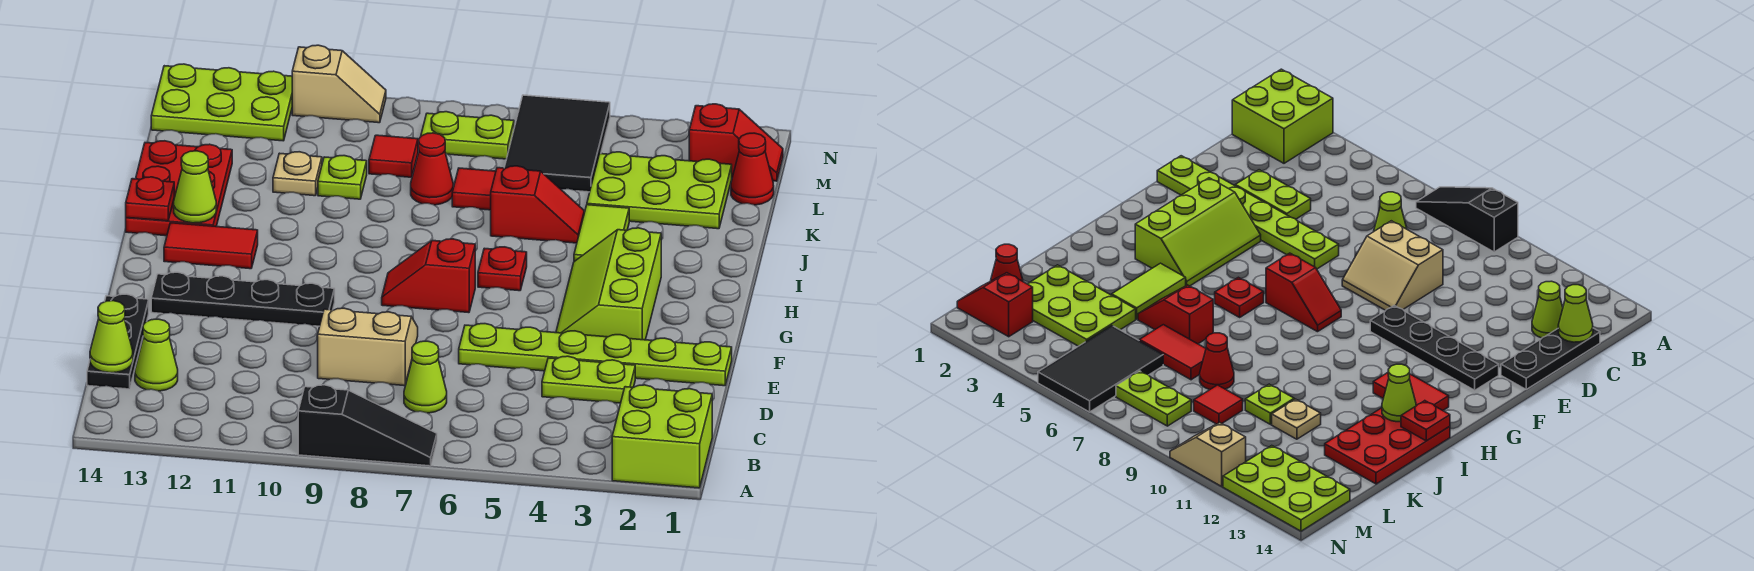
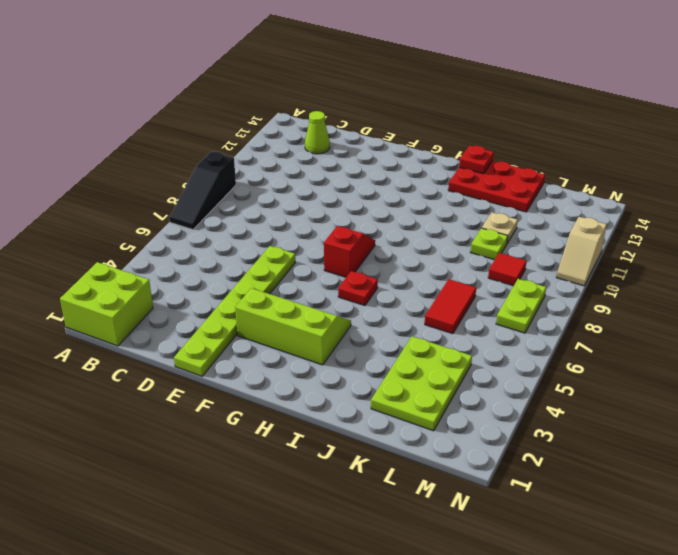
none -> lime 1x1 cone [404,341,447,413]
none -> black 1x3 plate [87,294,149,389]
none -> lime 1x2 plate [542,356,635,403]
none -> tan 2x2 slope [318,308,418,386]

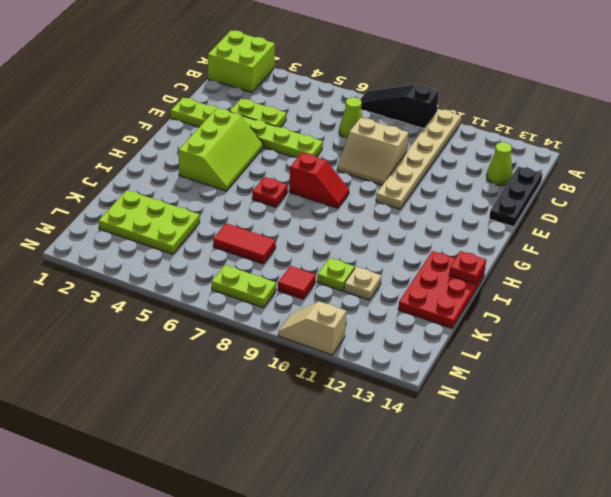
tan 1x6 plate [376,109,461,209] -> black 1x4 plate [151,272,335,326]
none -> red 1x2 tile [164,223,258,269]
none -> lime 1x2 tile [574,205,629,261]
none -> red 1x2 slope [491,166,584,243]
none -> red 1x1 cone [411,133,453,205]

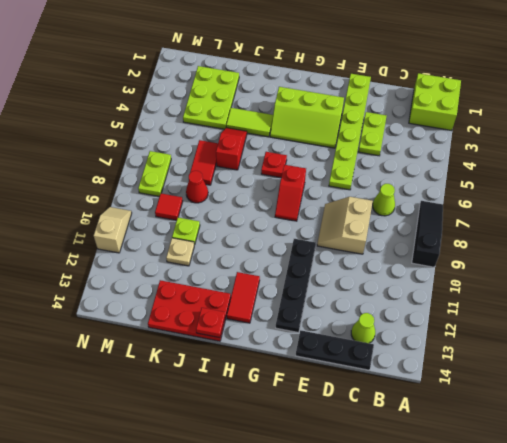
none -> red 1x1 cone [731,133,774,205]
none -> black 2x3 tile [504,95,610,192]
none -> red 1x2 slope [689,104,783,181]
none -> lime 2x3 plate [151,64,292,141]

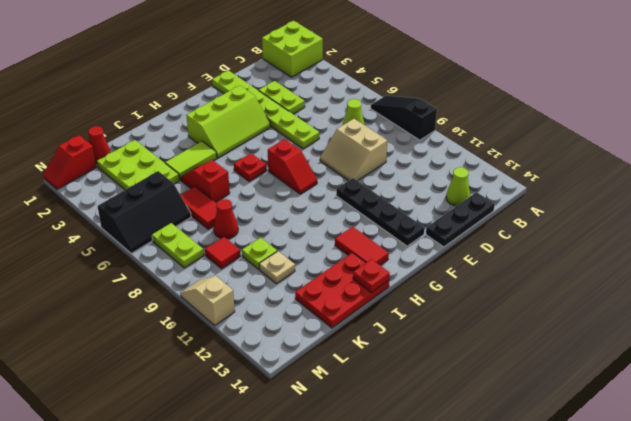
black 2x3 slope [98,171,191,253] -> black 2x3 tile [504,95,610,192]
red 1x2 slope [43,135,96,189] -> red 1x2 slope turned to [689,104,783,181]
none -> lime 2x3 plate [151,64,292,141]
none -> lime 1x1 cone [90,301,133,373]
none -> lime 1x1 cone [174,151,216,223]

